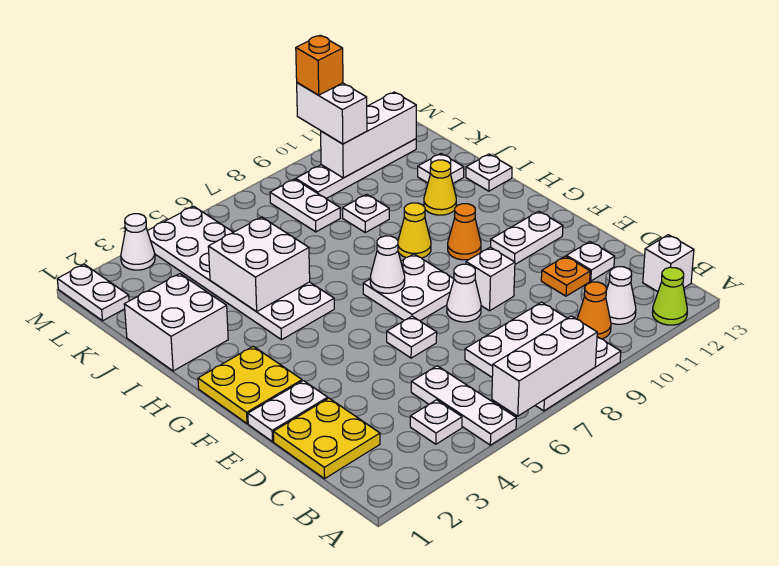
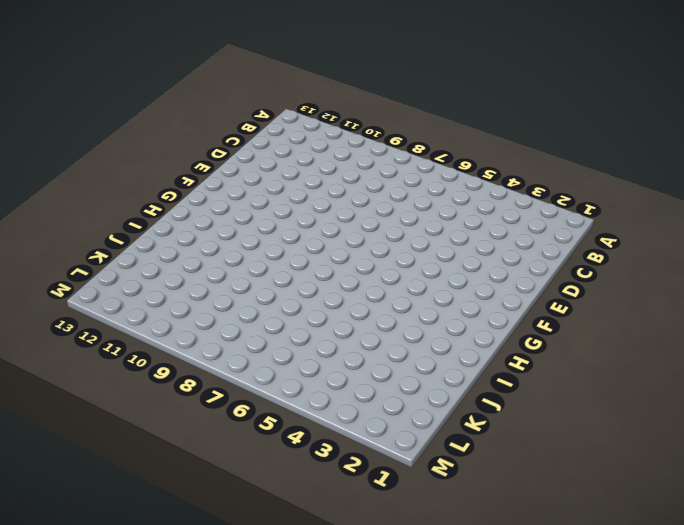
none -> white 1x3 plate [411,366,516,445]
none -> white 3x3 plate [465,302,621,411]
none -> lime 1x1 cone [652,267,687,325]
none -> white 1x1 plate [410,400,462,444]

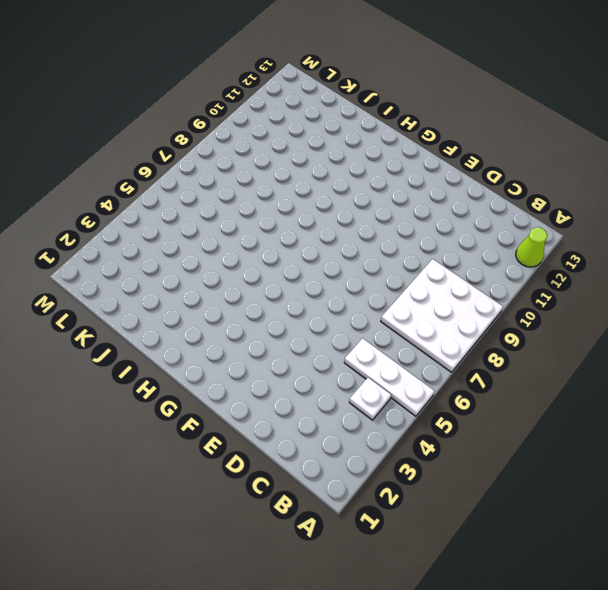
none -> orange 1x1 cone [577,282,611,339]
none -> white 1x1 cone [606,267,636,324]
none -> white 1x1 brick [643,235,694,292]
none -> yellow 2x2 plate [273,398,380,479]

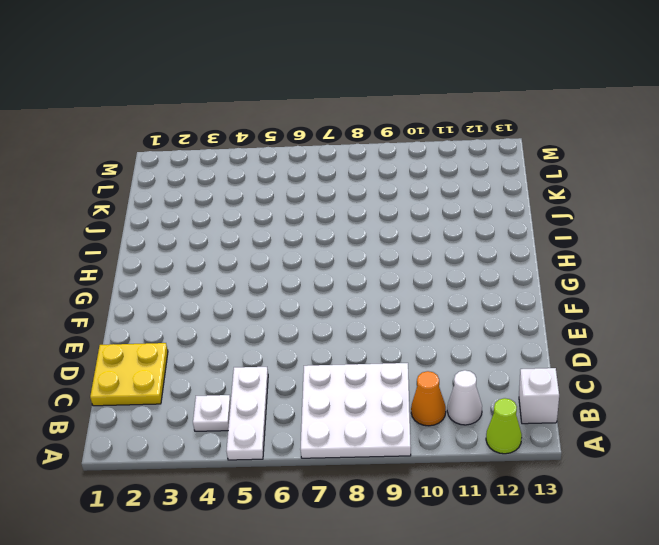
none -> orange 1x1 plate [541,256,590,296]
none -> white 1x1 plate [567,242,615,281]
none -> white 1x2 plate [248,381,328,442]
none -> white 1x1 plate [387,316,437,358]

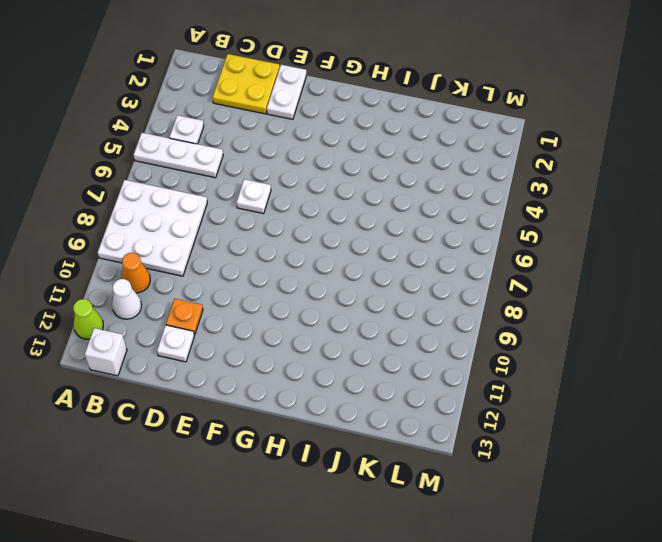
none -> white 1x1 cone [447,264,481,322]
none -> white 1x1 brick [466,247,515,311]
none -> yellow 2x2 plate [198,346,302,424]
none -> white 2x2 plate [363,254,454,321]

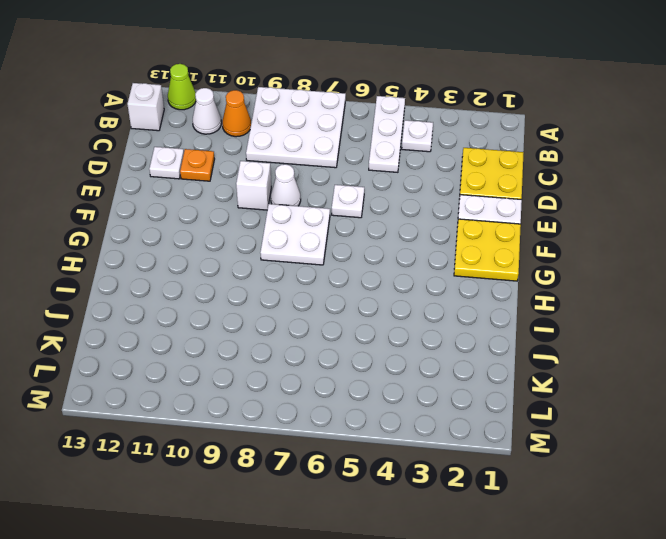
none -> white 1x2 plate [491,211,563,264]
none -> orange 1x1 cone [448,204,481,260]
none -> white 2x6 plate [148,206,334,340]
none -> yellow 1x1 cone [398,203,431,258]

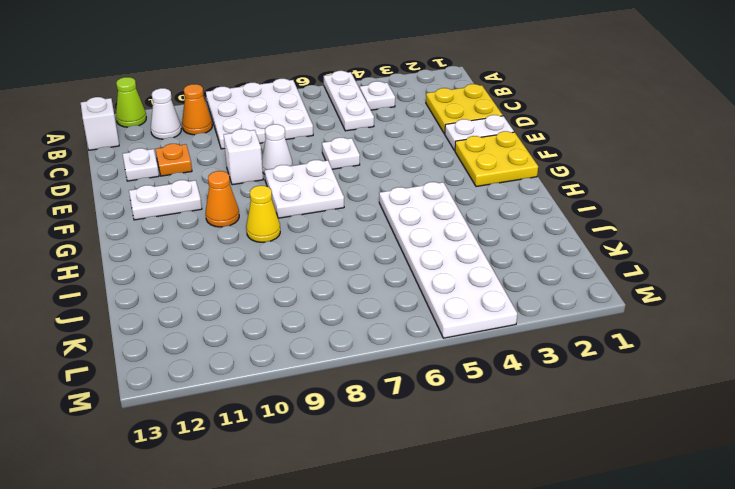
none -> white 2x2 brick [124,274,228,371]
none -> yellow 1x1 cone [424,160,456,215]
none -> white 1x1 plate [466,154,512,191]
none -> white 1x1 plate [343,194,389,233]

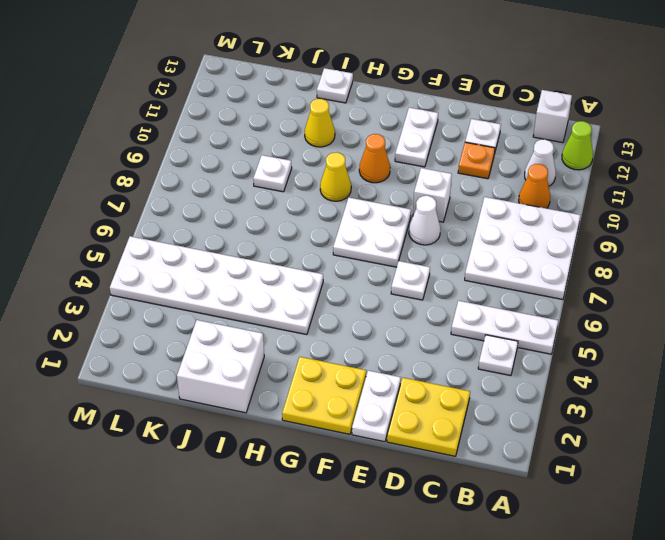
none -> white 1x1 plate [418,154,464,183]
none -> white 1x2 plate [270,179,340,232]
none -> white 1x2 plate [57,264,129,321]
none -> white 1x4 plate [296,139,416,198]

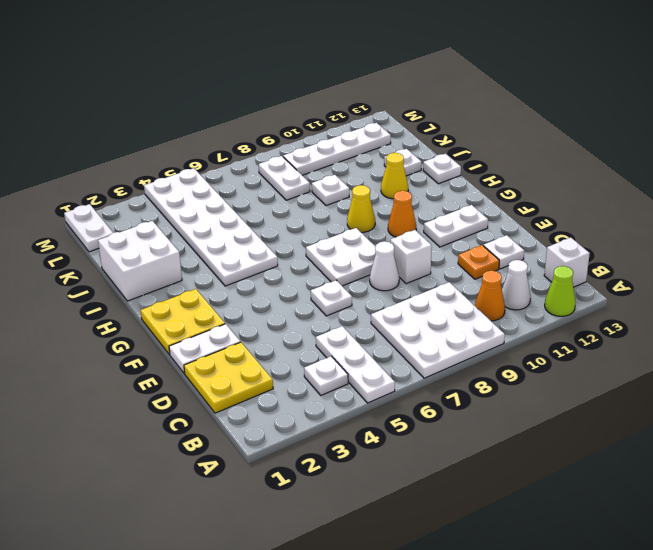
none -> white 1x1 cone [121,214,155,270]
none -> white 1x3 brick [492,316,597,416]
none -> white 1x1 cone [370,236,405,293]
none -> white 2x2 brick [208,217,310,312]

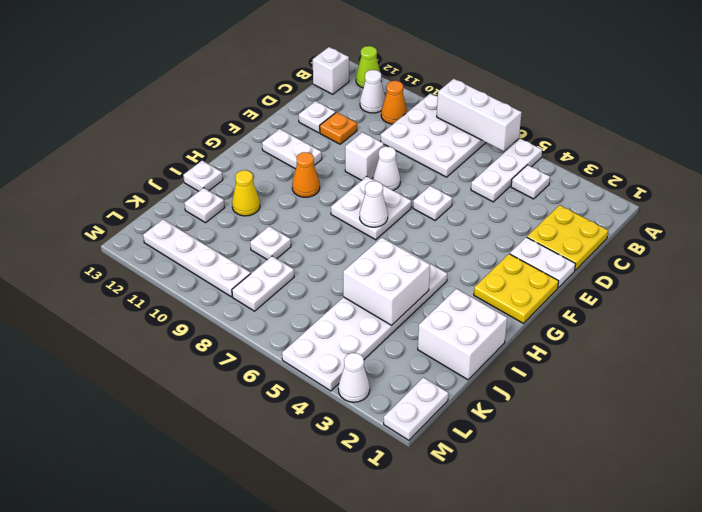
none -> yellow 1x1 cone [398,203,431,258]
none -> white 1x3 brick [321,92,416,178]
none -> white 1x2 brick [297,83,367,144]
none -> orange 1x1 brick [296,35,343,95]

